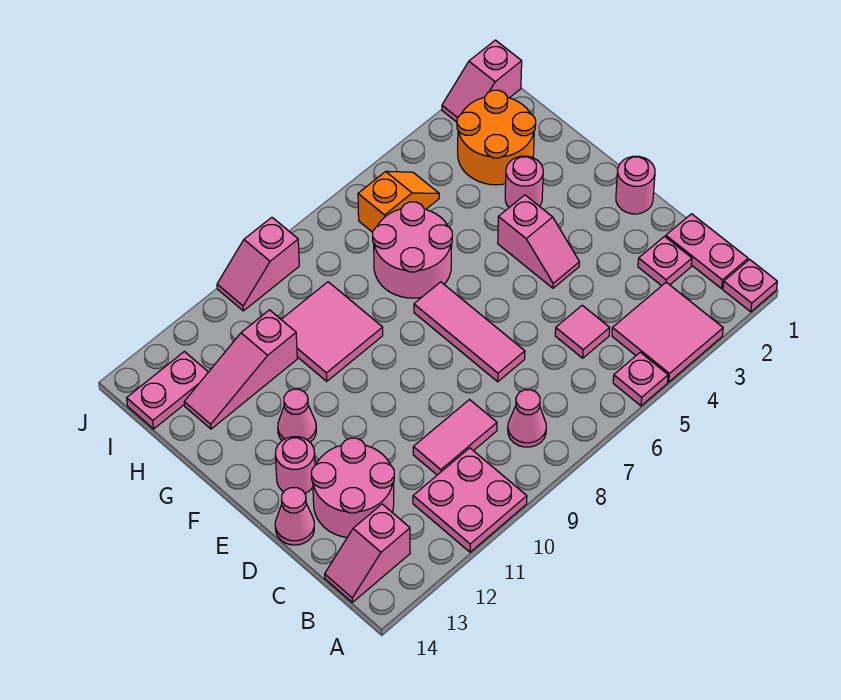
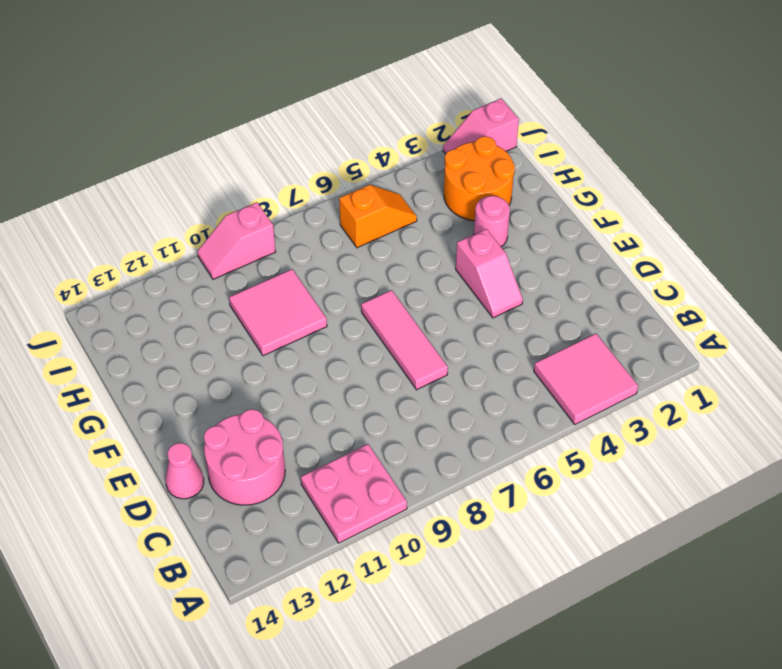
none -> pink 1x1 plate [723,259,777,312]
none -> pink 1x1 plate [613,352,668,406]
none -> pink 1x2 plate [666,214,748,289]

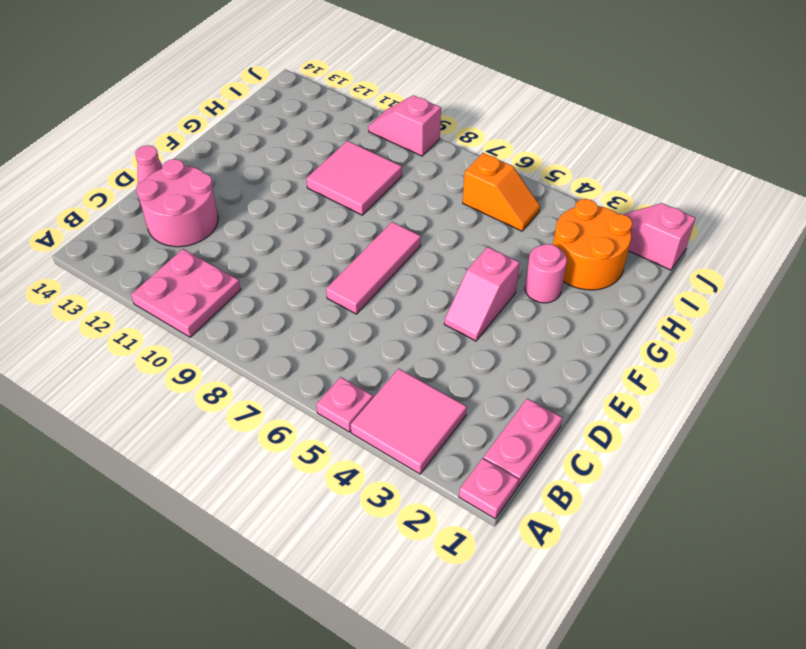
none -> pink 1x1 cone [508,390,546,447]
none -> pink 1x2 slope [325,504,410,602]
none -> pink 1x1 plate [638,237,692,286]

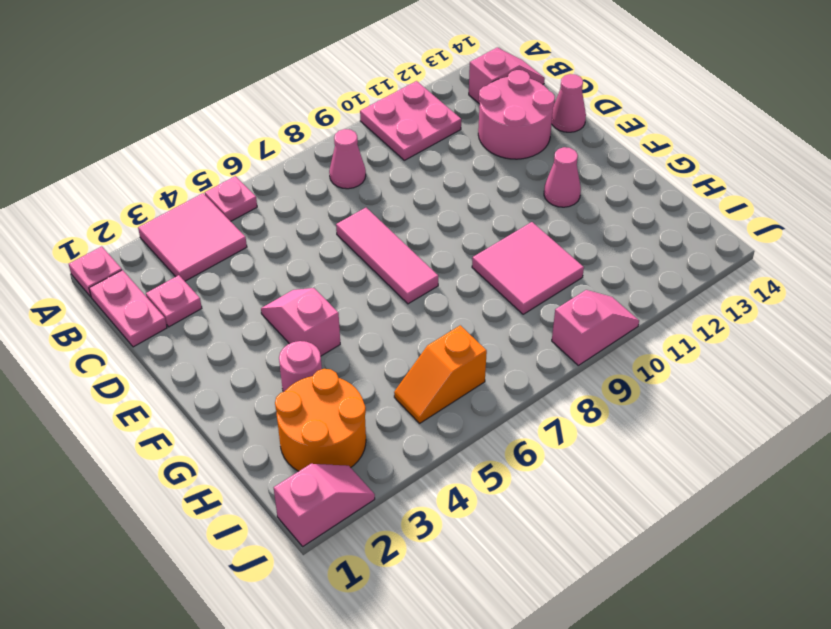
none -> pink 1x1 tile [555,305,610,358]
none -> pink 1x2 tile [413,400,497,475]
none -> pink 1x1 round brick [616,156,655,214]

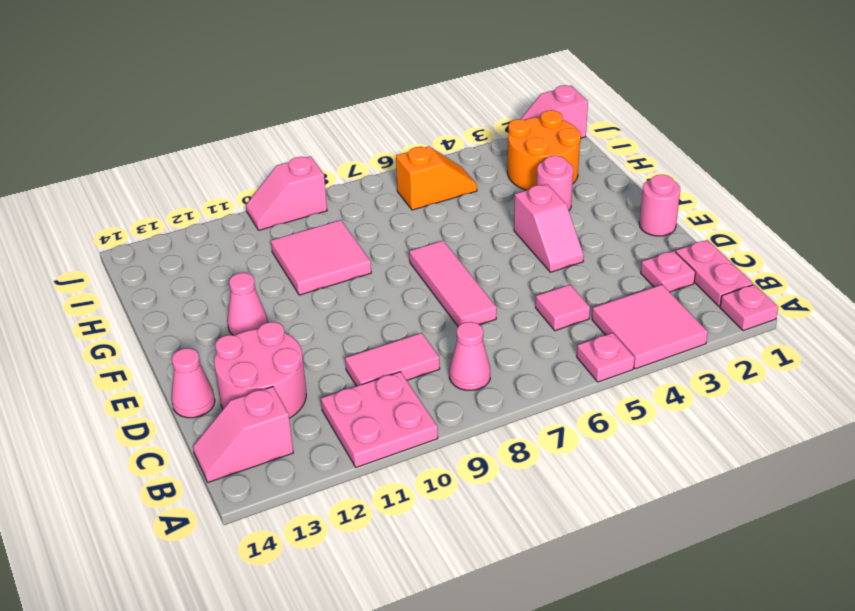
none -> pink 1x1 round brick [275,437,315,493]
none -> pink 2x2 round brick [373,202,452,298]
none -> pink 1x3 slope [184,310,297,429]

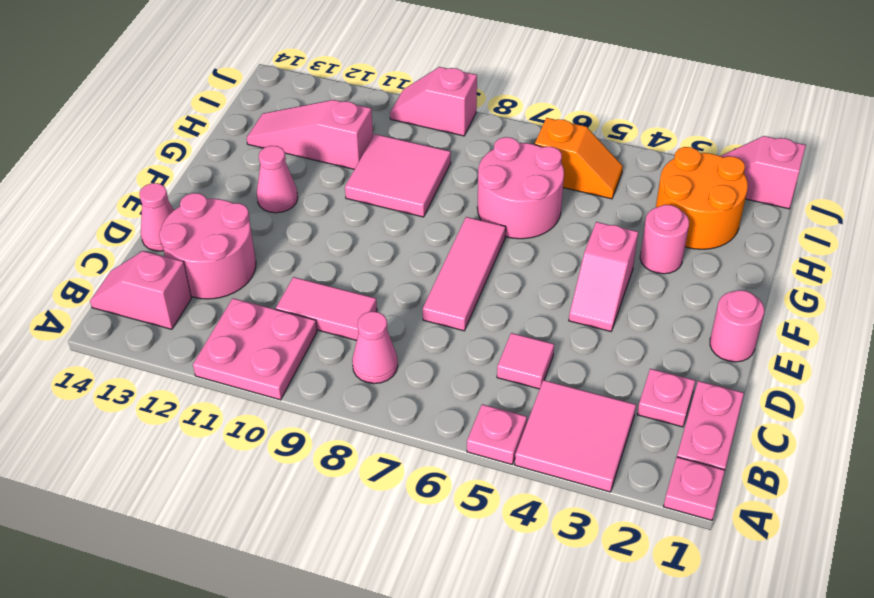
none -> pink 1x1 round brick [275,437,315,493]
none -> pink 1x2 plate [127,352,208,429]

